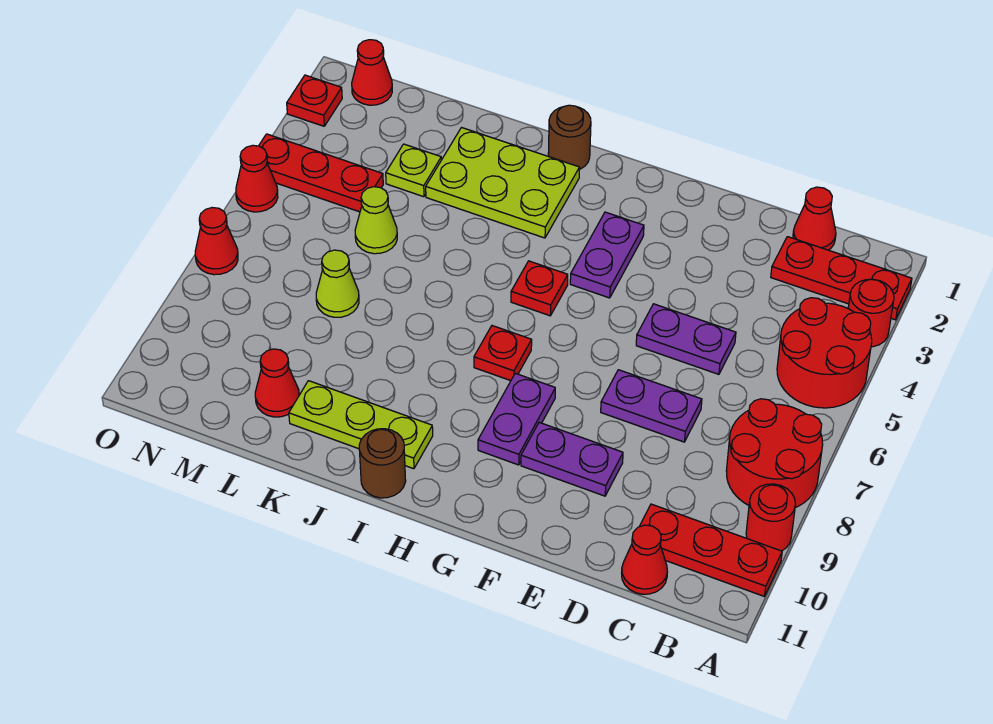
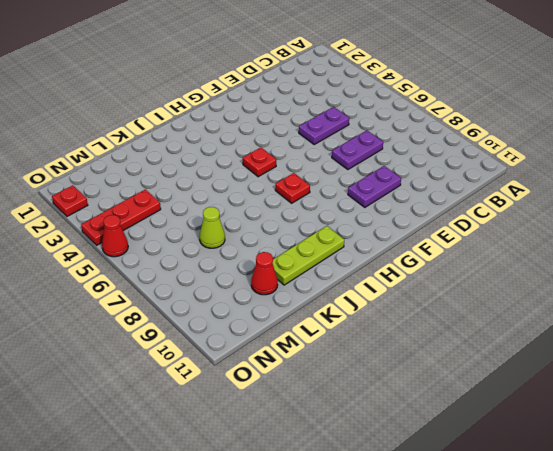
none -> red 1x3 plate [771,237,912,320]
none -> red 1x1 round brick [848,279,894,347]
none -> red 2x2 round brick [777,298,872,408]

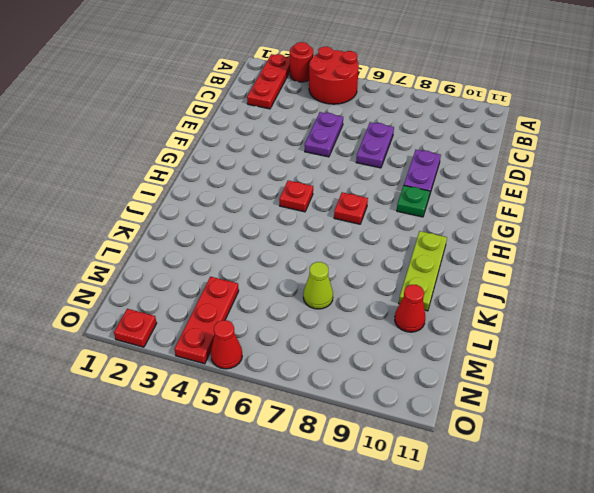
green 1x1 plate [397,185,430,217] -> purple 1x2 plate [478,373,555,465]
none -> red 2x2 round brick [726,399,823,507]
none -> red 1x1 round brick [746,484,796,551]
none -> red 1x3 plate [640,504,782,596]

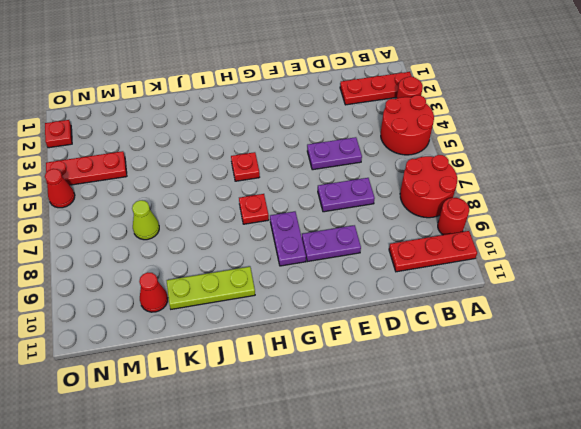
none -> red 1x1 cone [793,187,836,250]
none -> red 1x1 cone [622,525,667,594]
none -> purple 1x2 plate [570,212,644,298]

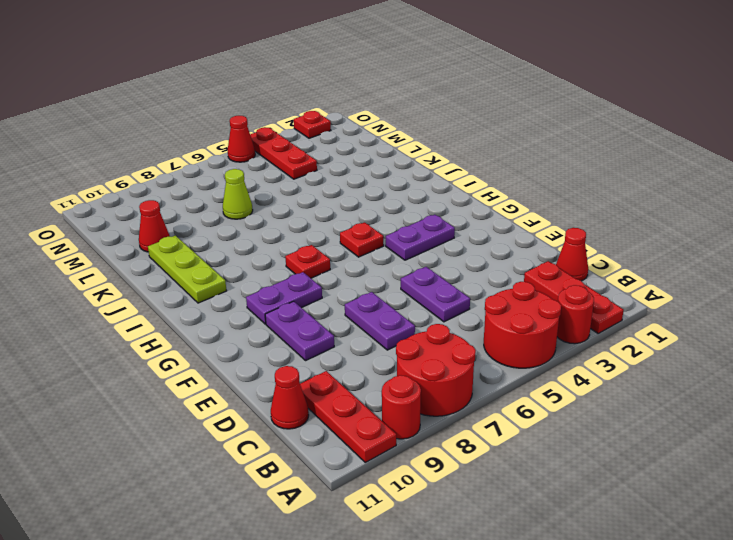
none -> brown 1x1 round brick [548,105,591,170]
none -> lime 2x3 plate [426,128,580,238]
none -> brown 1x1 round brick [359,429,406,498]

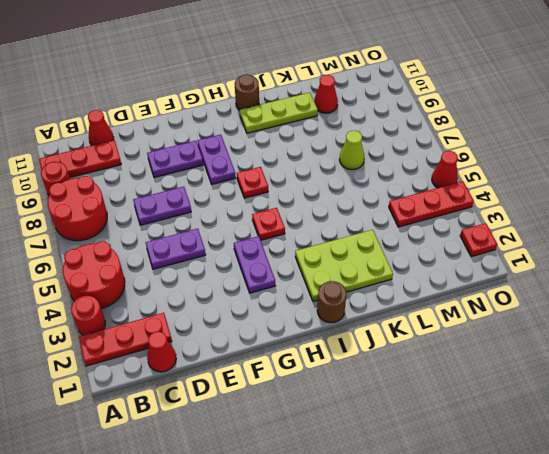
none -> lime 1x1 plate [386,144,441,197]
none -> lime 1x1 cone [355,187,397,254]
none -> red 1x1 cone [352,40,392,105]

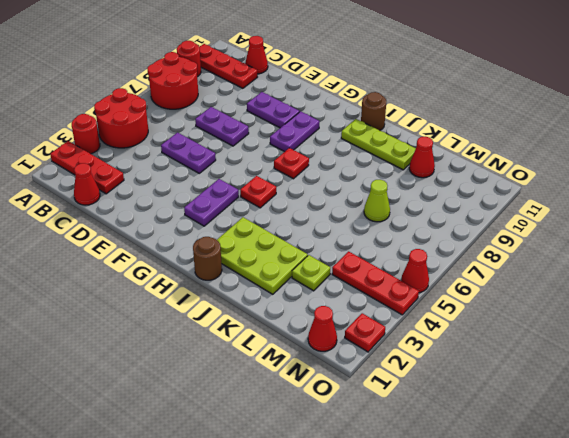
none -> lime 1x1 cone [355,187,397,254]
none -> red 1x1 cone [195,208,238,275]

